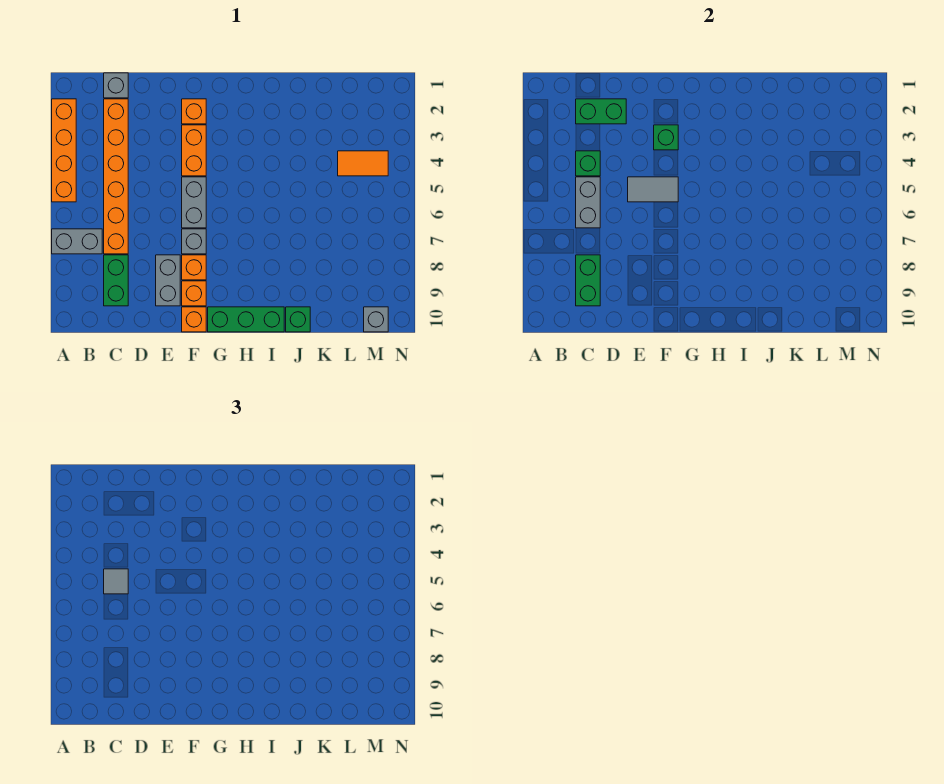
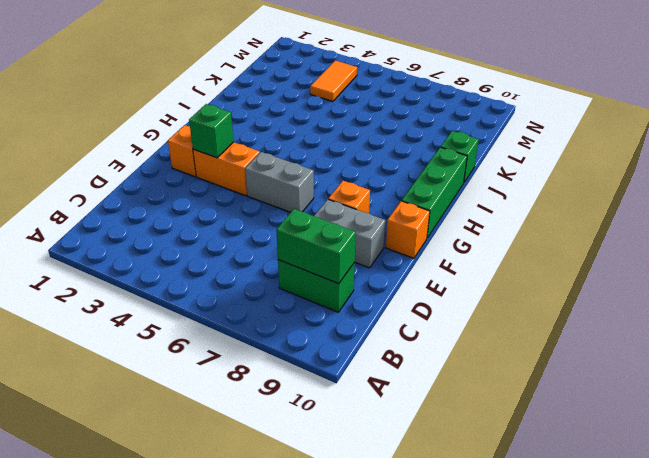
none -> orange 1x4 brick [52,99,76,202]
none -> grey 1x2 brick [52,229,102,254]
none -> grey 1x1 brick [104,73,128,98]

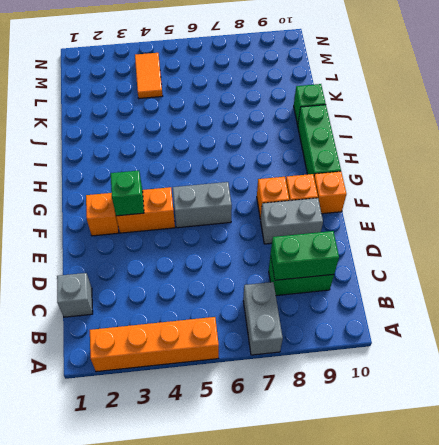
none -> orange 1x6 brick [104,99,128,254]
none -> grey 1x1 brick [182,229,206,254]
none -> grey 1x1 brick [364,307,388,332]

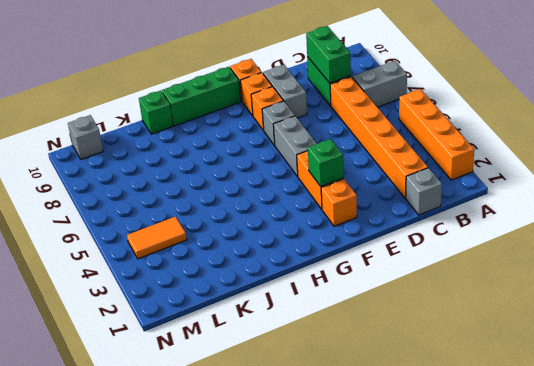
none -> green 1x2 brick [576,99,626,124]
none -> green 1x1 brick [576,151,600,176]
none -> grey 1x2 brick [576,177,600,228]

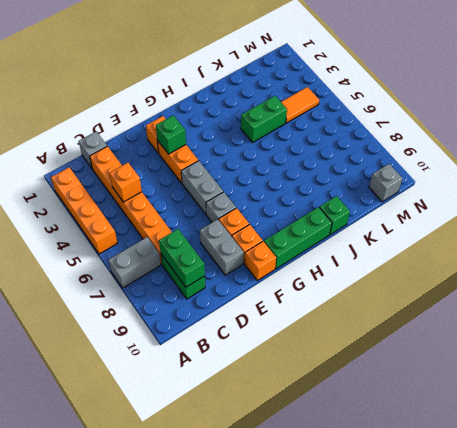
orange 1x1 brick [109,163,142,202] -> green 1x1 brick [576,151,600,176]
green 1x2 brick [241,96,287,143] -> green 1x2 brick moved to [576,99,626,124]
none -> grey 1x2 brick [576,177,600,228]
none -> grey 1x2 tile [628,177,678,202]
none -> grey 1x1 tile [104,569,128,594]

